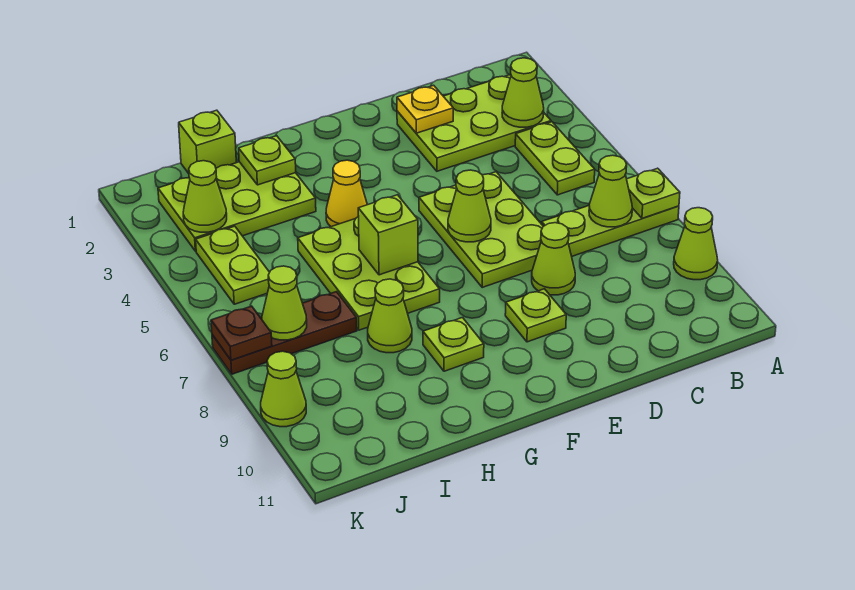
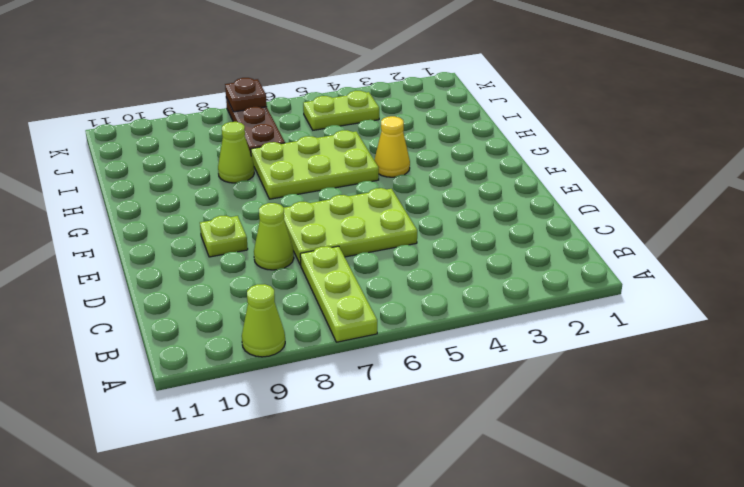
none -> lime 2x3 plate [397,75,551,171]
none -> lime 1x2 plate [515,122,595,195]
none -> lime 1x1 plate [423,318,484,371]

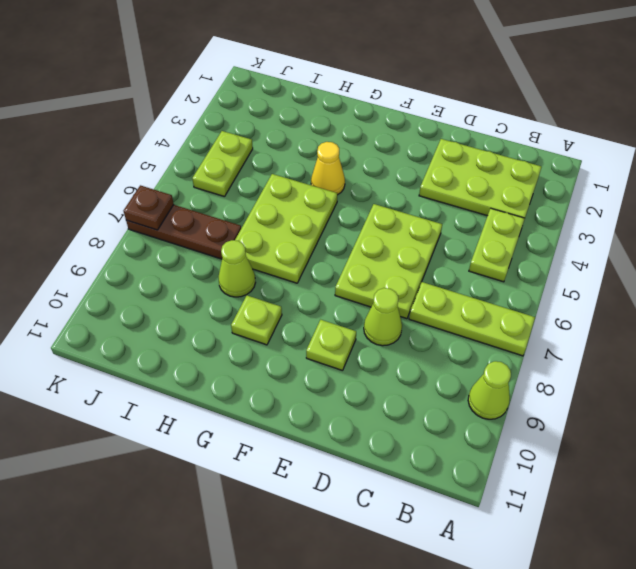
none -> lime 2x3 plate [158,162,316,251]
none -> lime 1x1 brick [179,110,236,174]
none -> lime 1x1 cone [261,351,306,427]

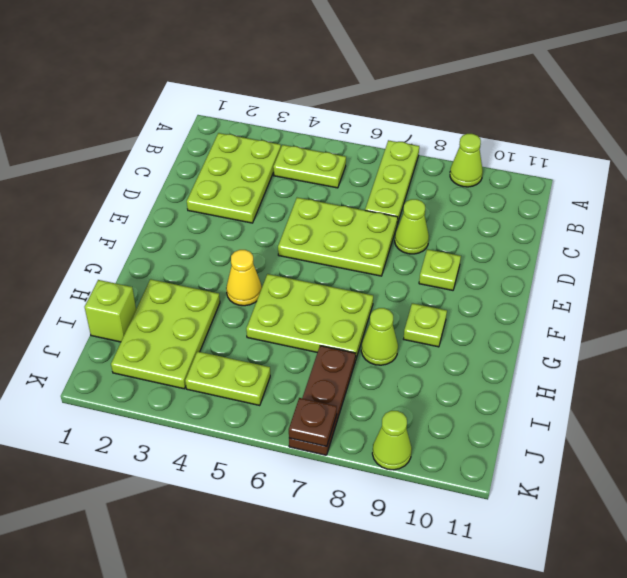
none -> lime 1x1 plate [627,168,680,219]
none -> lime 1x1 cone [502,58,544,127]
none -> lime 1x1 cone [589,155,632,227]

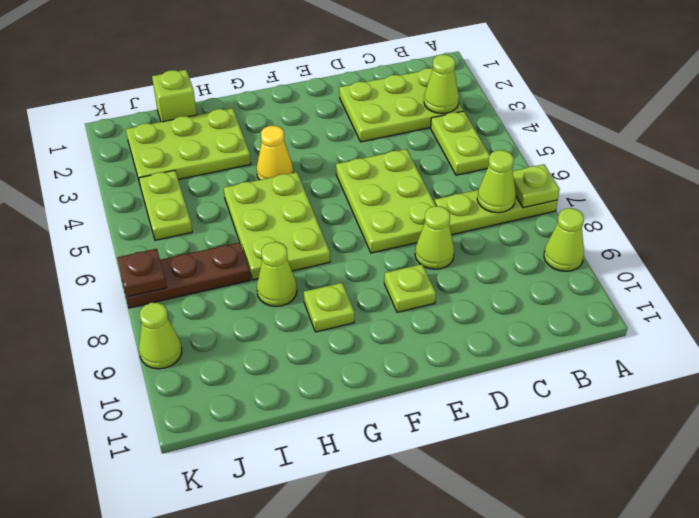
none -> yellow 1x1 plate [397,85,453,133]
none -> lime 1x1 cone [448,170,491,242]
none -> lime 1x1 brick [358,195,418,275]

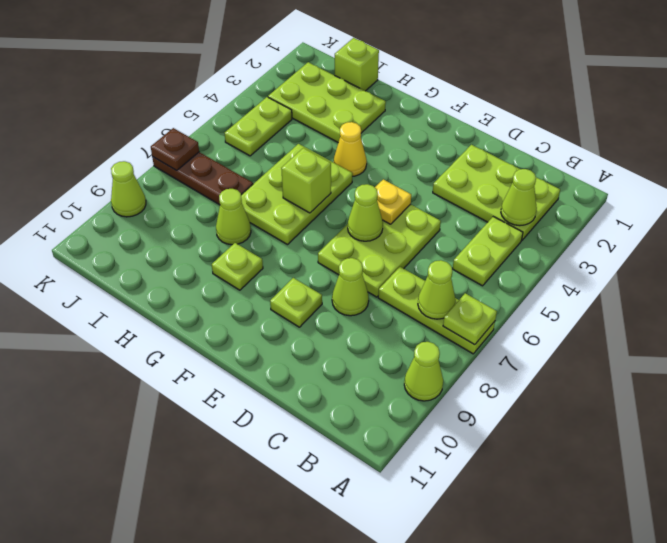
yellow 1x1 plate [375,179,411,224] -> yellow 1x1 plate moved to [397,85,453,133]
none -> lime 1x1 plate [239,136,296,185]
none -> lime 1x1 cone [183,161,227,232]
none -> lime 1x1 cone [262,266,307,340]

